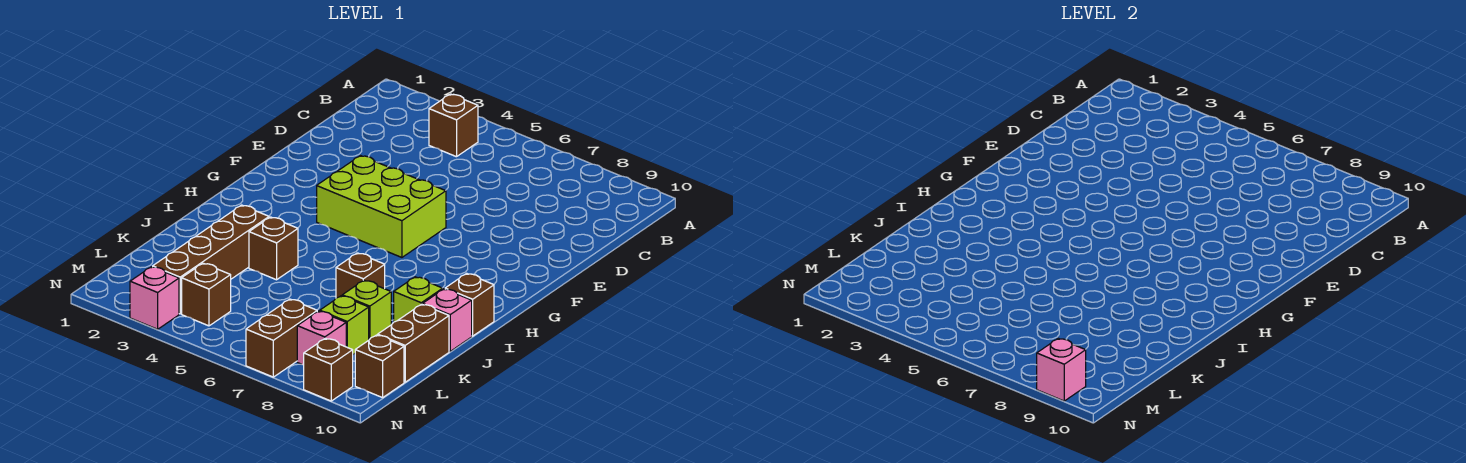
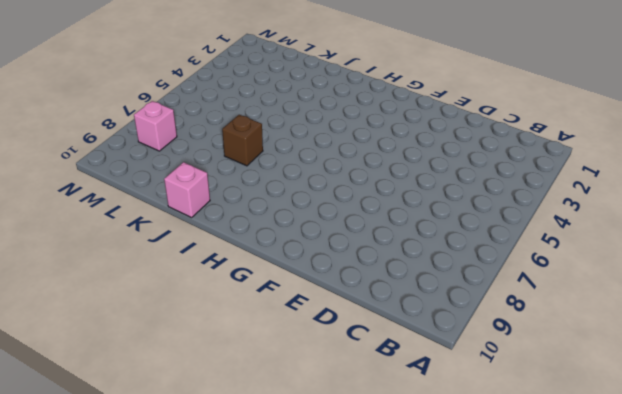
none -> brown 1x1 brick [429,94,478,157]
none -> lime 2x3 brick [317,156,446,257]
none -> brown 1x1 brick [445,273,494,336]

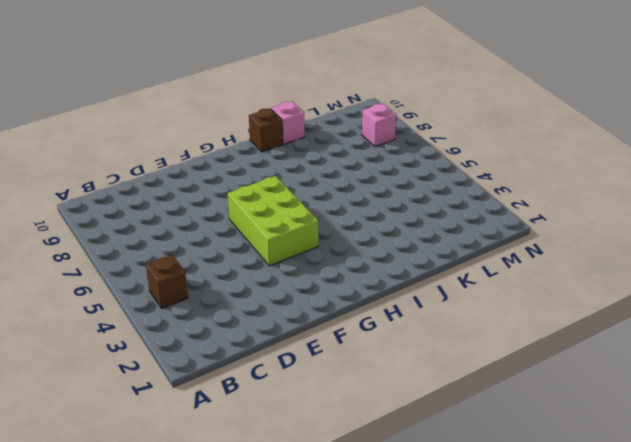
none -> brown 1x4 brick [153,205,269,314]
none -> brown 1x1 brick [249,217,298,280]
none -> brown 1x1 brick [336,253,385,298]

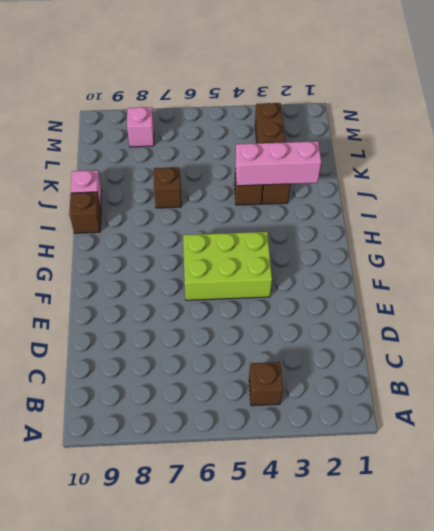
pink 1x3 brick [235,141,321,186] -> none
none -> lime 1x1 brick [394,277,443,322]
none -> lime 1x1 brick [342,280,391,340]
none -> brown 1x2 brick [378,304,449,382]

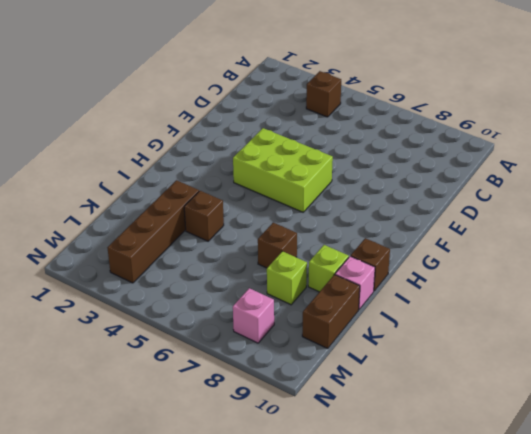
none -> lime 1x1 brick [320,296,369,354]
none -> brown 1x1 brick [182,263,231,326]
none -> brown 1x2 brick [246,299,317,377]

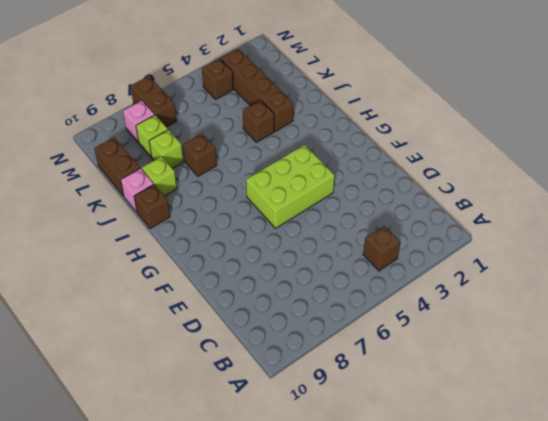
none -> brown 1x1 brick [355,335,404,398]
none -> pink 1x1 brick [130,267,179,329]
none -> brown 1x1 brick [304,338,353,401]

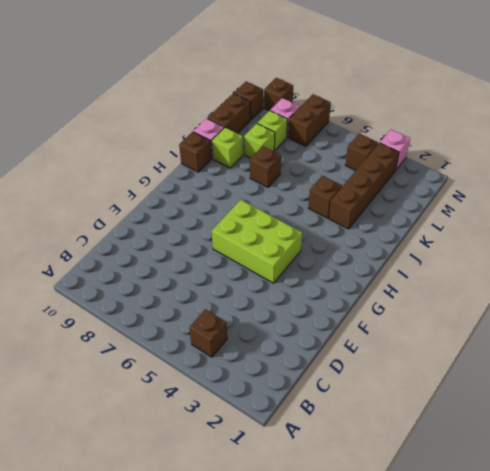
none -> pink 1x1 brick [1037,338,1086,401]

